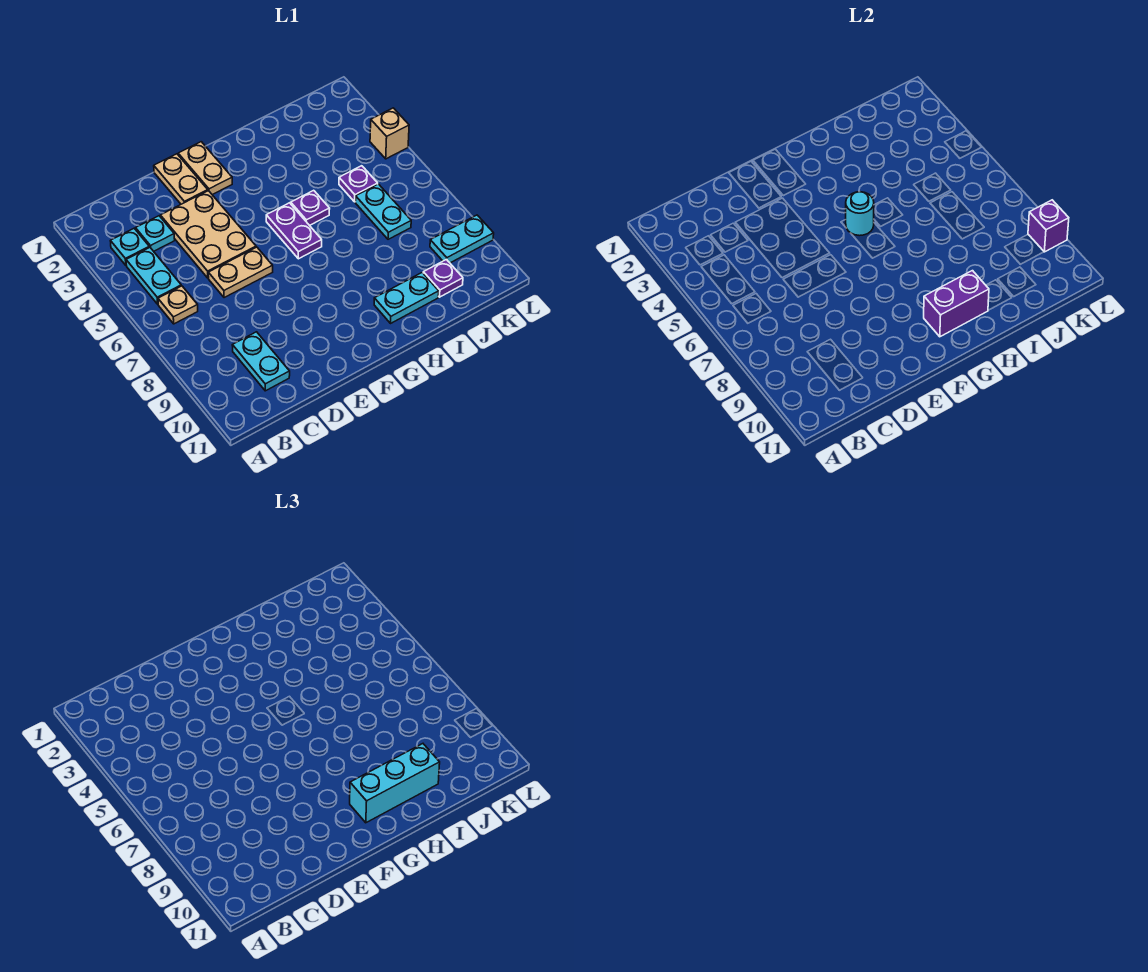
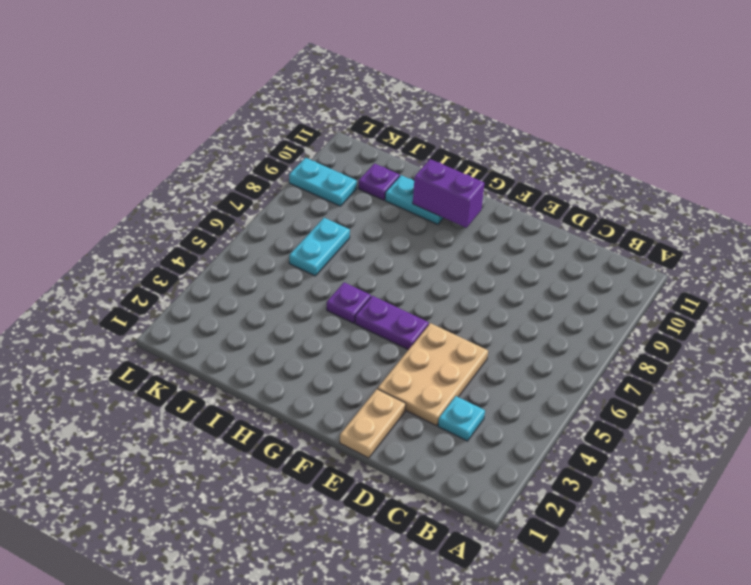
purple 1x2 plate [355,296,429,350] -> purple 1x2 plate turned to [266,203,322,259]
none -> cyan 1x1 plate [111,229,149,265]
none -> cyan 1x2 plate [126,247,181,304]
none -> tan 1x1 plate [158,286,198,324]

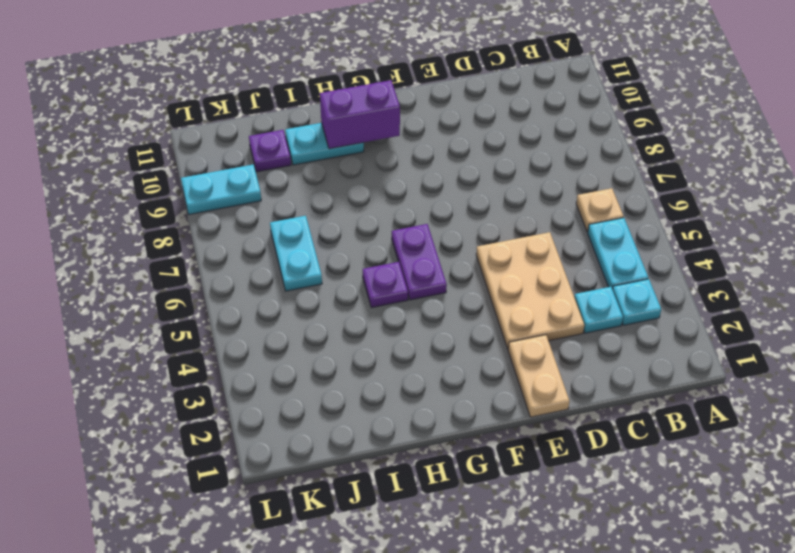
none -> cyan 1x2 plate [232,332,290,391]
none -> tan 1x2 plate [208,247,273,298]
none -> tan 1x2 plate [178,142,232,195]

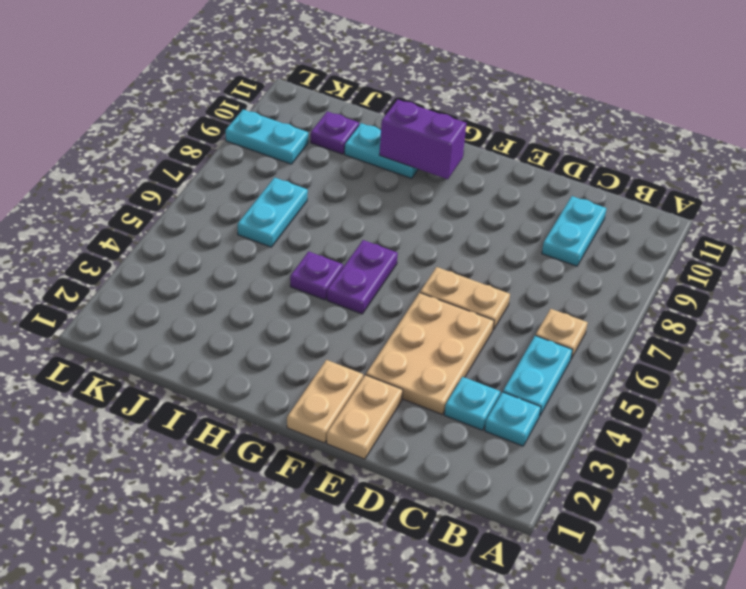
none -> purple 1x1 plate [339,166,378,202]
none -> tan 1x1 brick [370,108,409,159]
none -> cyan 1x1 round brick [846,192,874,236]

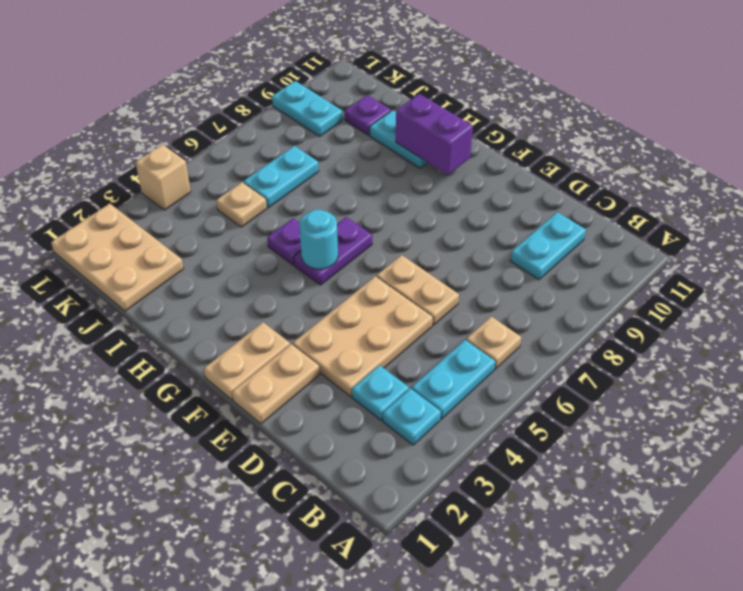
tan 2x3 plate [51,203,184,311] -> none
tan 1x1 plate [216,182,267,227] -> purple 1x1 plate [339,166,378,202]
none -> purple 1x1 brick [1028,200,1069,252]
none -> cyan 1x3 brick [350,744,440,823]

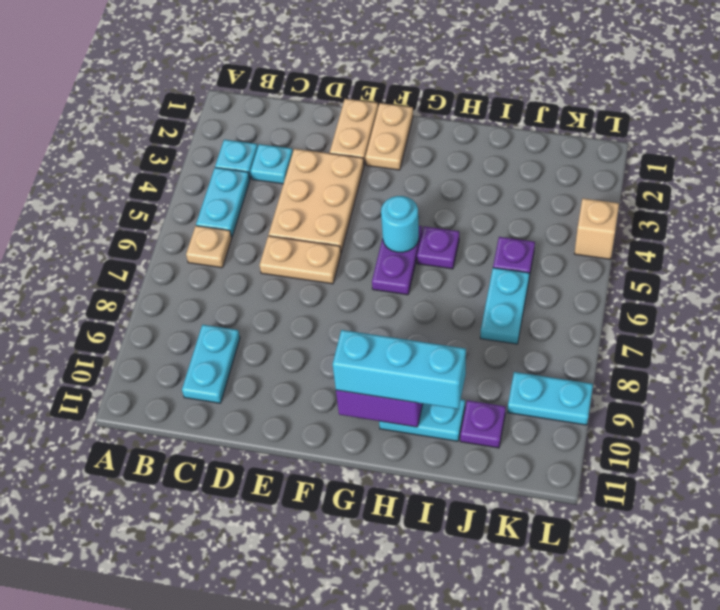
none -> purple 1x1 brick [1028,200,1069,252]

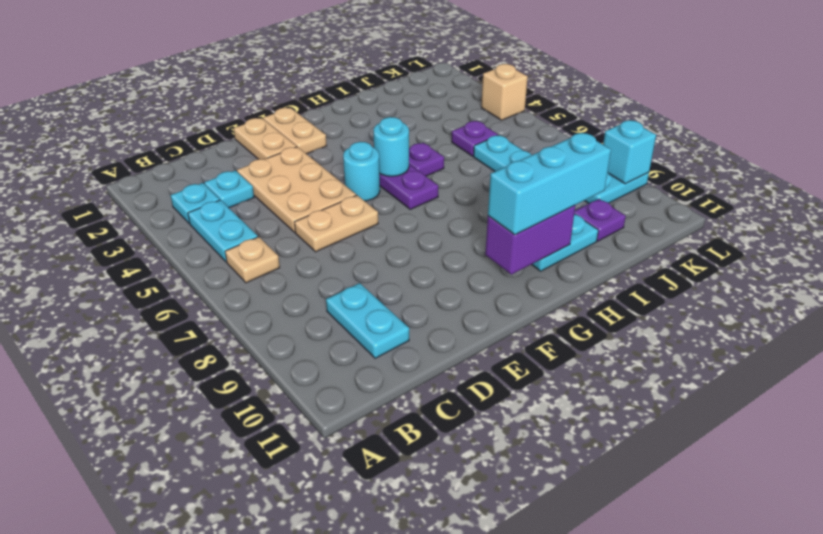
cyan 1x1 round brick [343,142,380,201] -> none
cyan 1x1 brick [603,120,656,184] -> purple 1x1 brick [1028,200,1069,252]

